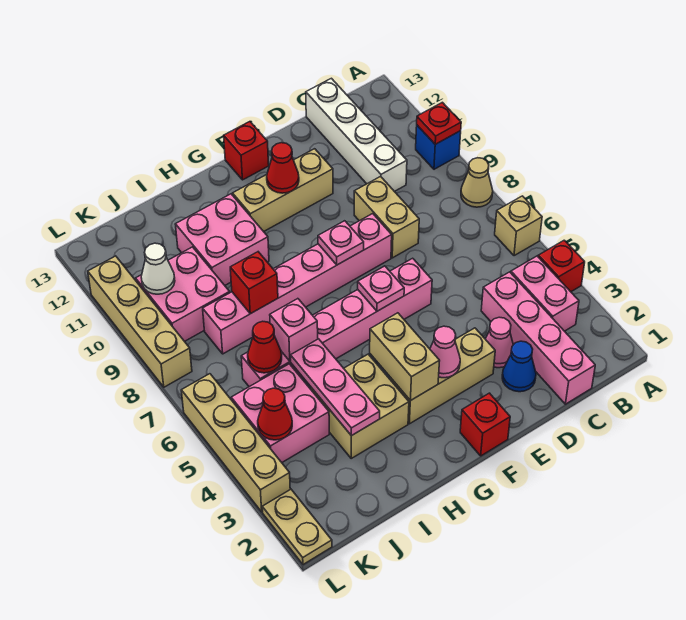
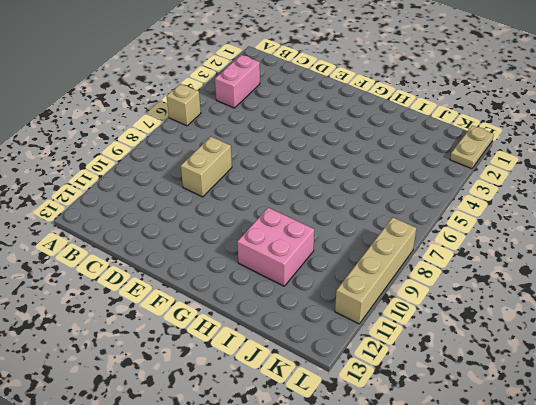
none -> red 1x1 brick [538,240,585,292]
none -> tan 1x1 cone [461,158,493,207]
none -> blue 1x1 brick [416,125,461,169]
none -> pink 1x4 brick [481,272,595,404]

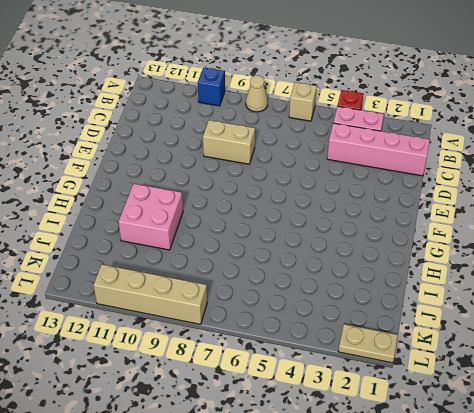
none -> white 1x4 brick [306,78,407,192]
none -> blue 1x1 cone [502,341,536,392]
none -> pink 1x1 cone [486,317,513,368]
none -> tan 1x3 brick [390,328,495,424]

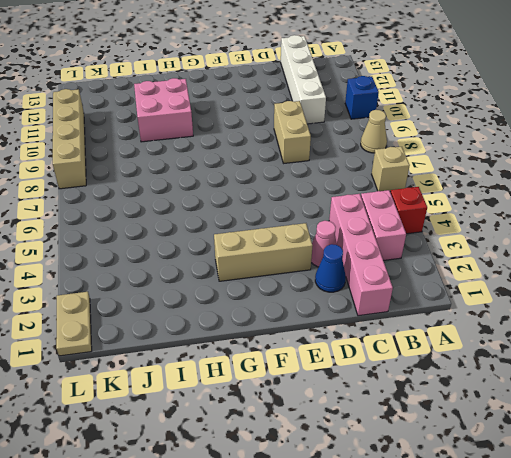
none -> pink 1x6 brick [241,258,432,387]
none -> pink 1x6 brick [203,214,392,354]
none -> tan 1x3 brick [233,149,333,232]
none -> red 1x1 brick [460,393,510,456]

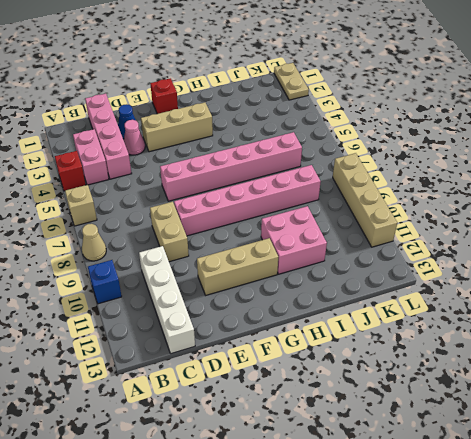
none -> red 1x1 brick [224,122,269,180]
none -> tan 2x2 brick [311,354,409,458]
none -> pink 2x2 brick [231,364,329,462]
none -> pink 2x2 brick [136,247,230,341]

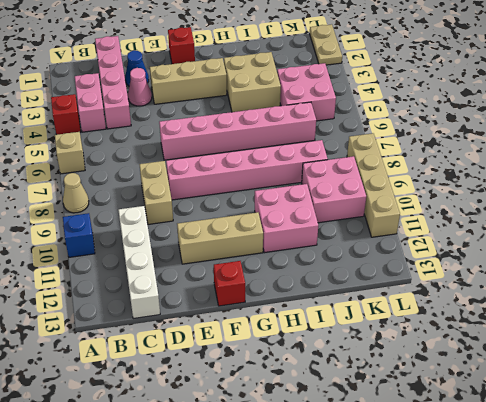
none -> tan 1x4 brick [181,374,290,512]
none -> red 1x1 plate [417,102,461,144]
none -> pink 1x1 cone [430,326,460,378]
none -> pink 1x1 plate [358,266,404,311]

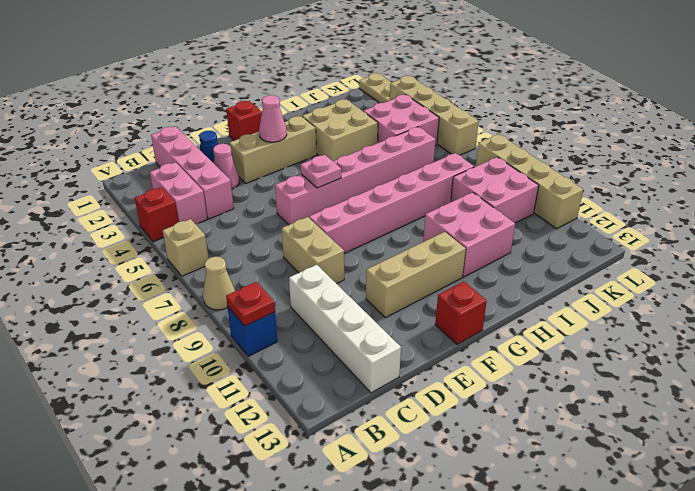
none -> pink 1x1 plate [318,221,364,265]
none -> red 1x1 cone [267,143,299,193]
none -> tan 1x2 brick [370,313,439,401]
none -> pink 1x3 plate [291,339,380,436]

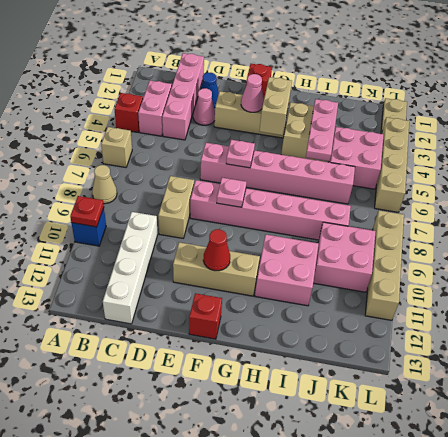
none -> pink 1x1 brick [270,299,318,361]
none -> red 1x1 brick [230,252,278,314]
none -> red 1x1 cone [248,321,282,373]
none -> red 1x1 cone [258,388,292,440]

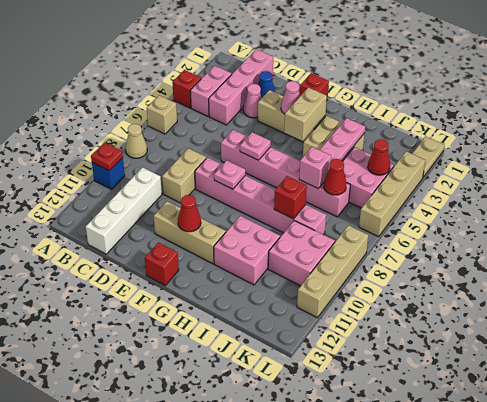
none -> white 1x1 cone [141,243,175,294]

